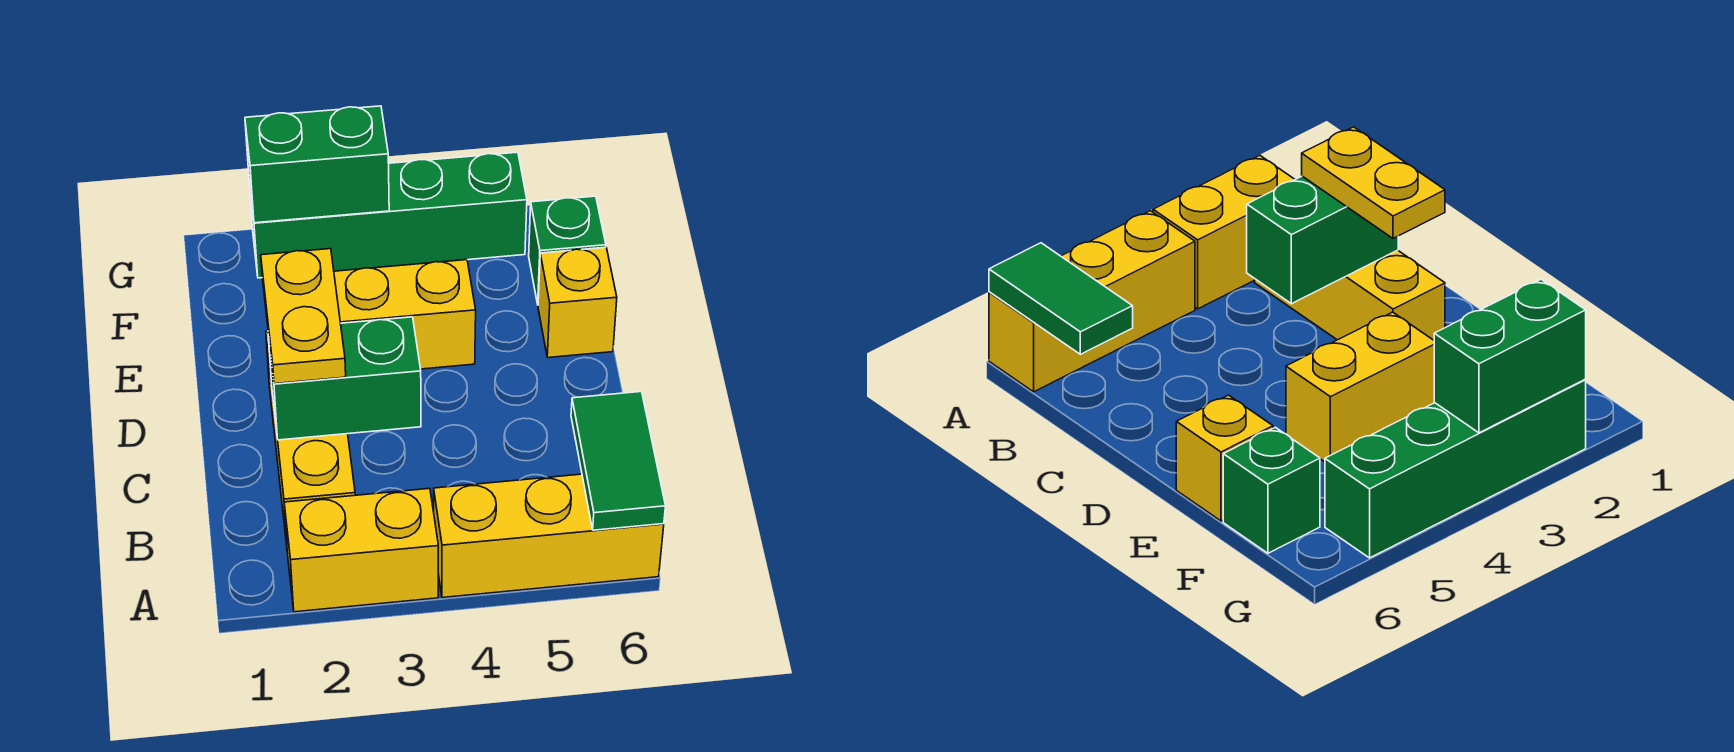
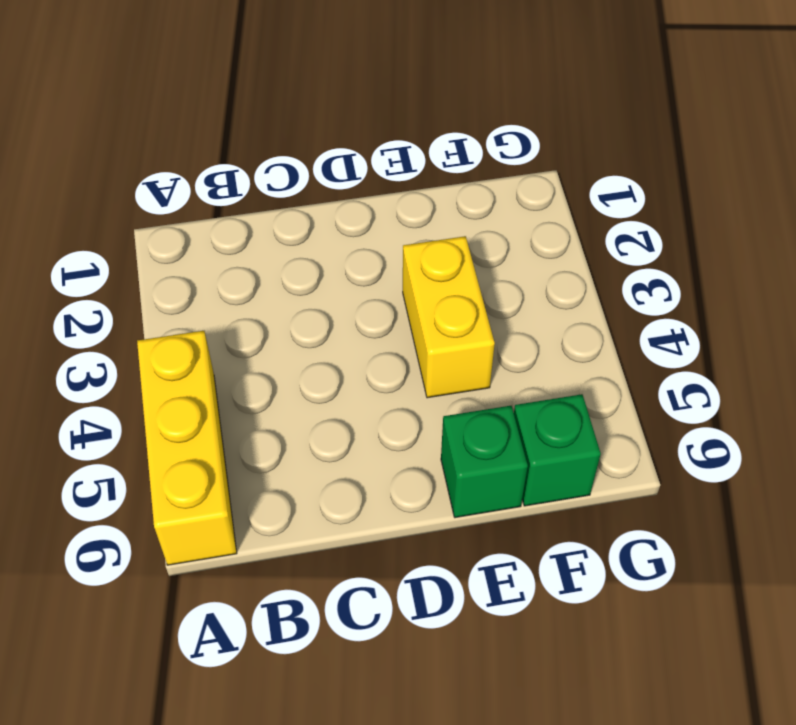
green 1x1 brick [441,406,528,518] -> yellow 1x1 brick [538,247,617,358]
none -> yellow 1x2 brick [284,488,438,612]
none -> yellow 1x3 brick [266,331,355,544]

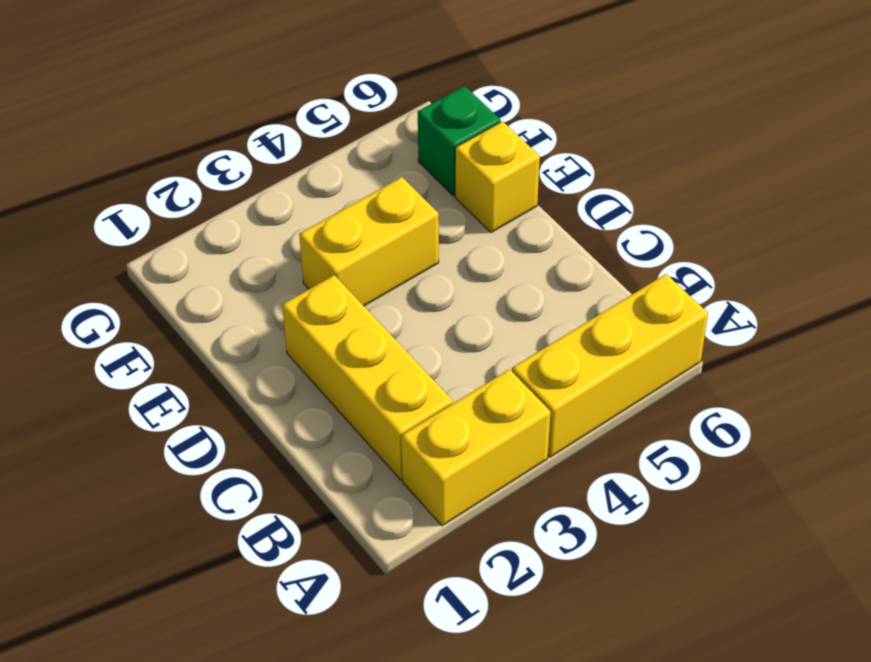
none -> green 1x4 brick [249,152,527,278]
none -> green 1x2 tile [571,392,666,530]

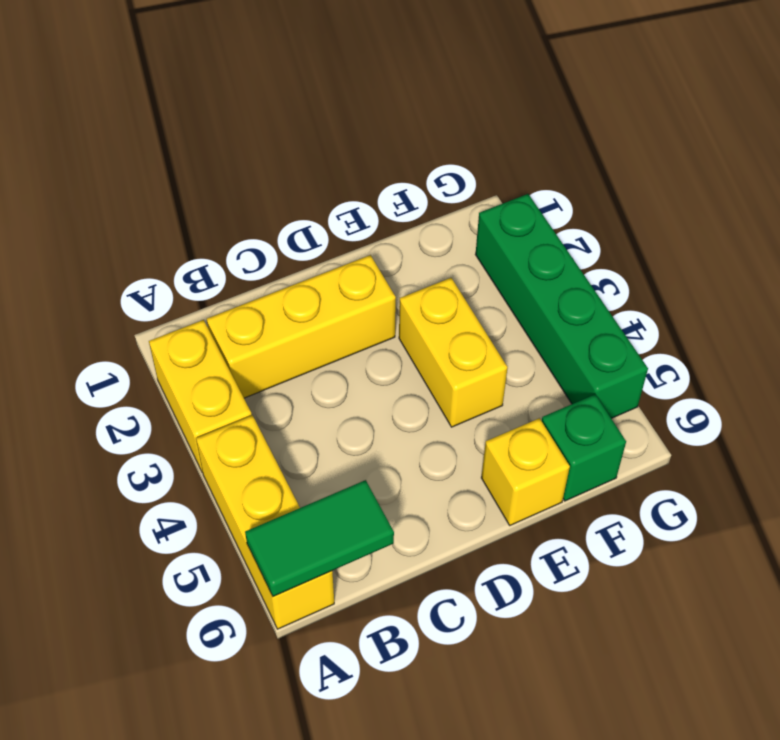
none -> green 1x2 brick [268,317,421,440]
none -> green 1x2 brick [245,106,389,223]

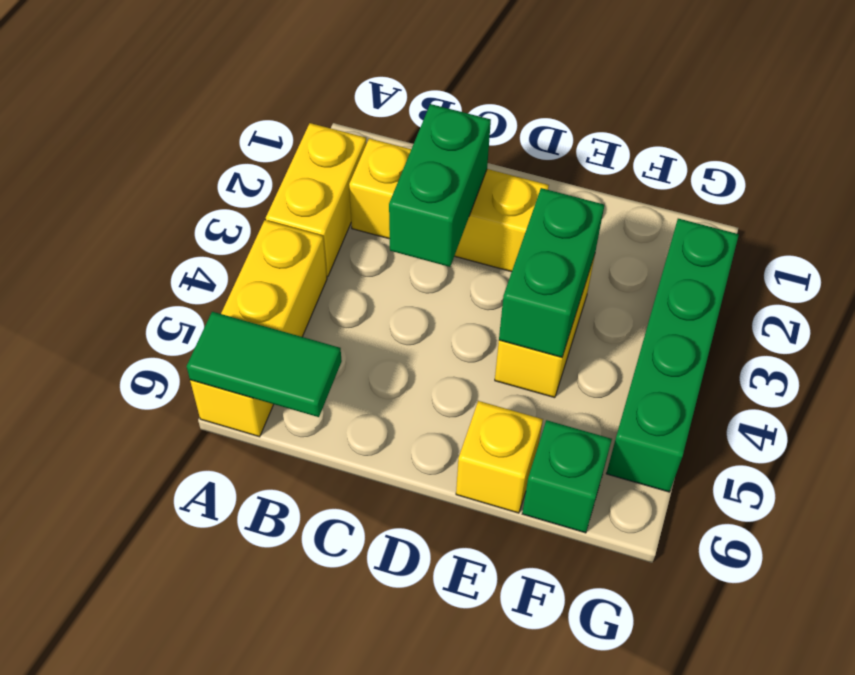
green 1x2 brick [499,188,604,357] -> green 1x2 brick moved to [245,106,389,223]
none -> yellow 1x2 plate [261,249,346,384]

